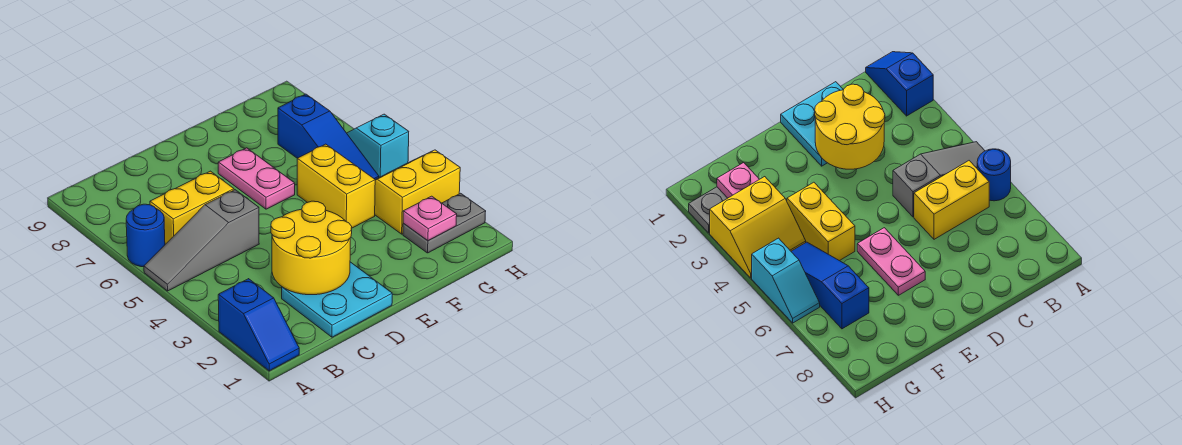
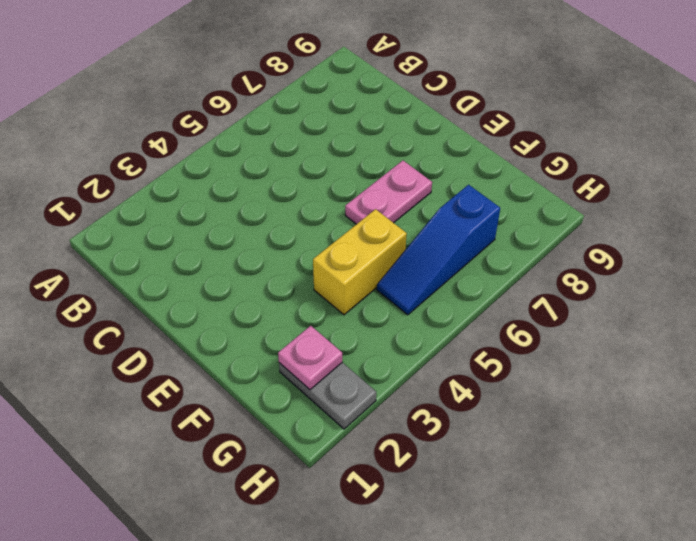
none -> blue 1x2 slope [218,279,299,371]
none -> grey 1x3 slope [144,190,259,291]
none -> blue 1x1 round brick [126,204,165,267]

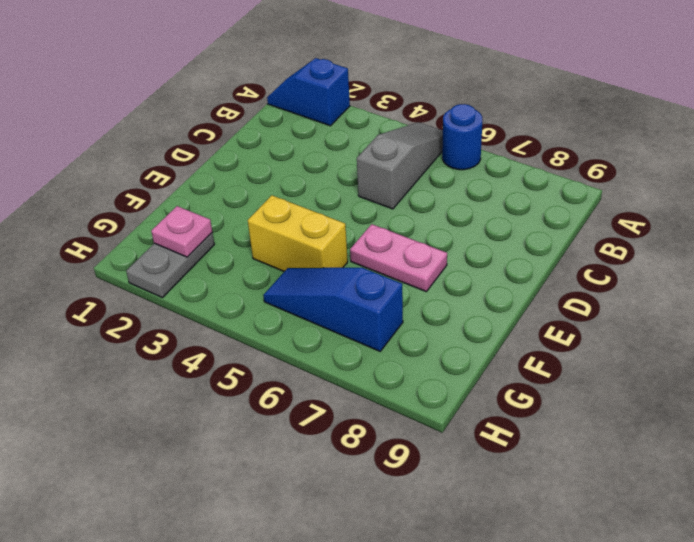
none -> yellow 1x2 brick [150,171,234,244]
none -> cyan 2x2 plate [282,262,392,337]
none -> yellow 2x2 slope [375,150,460,234]

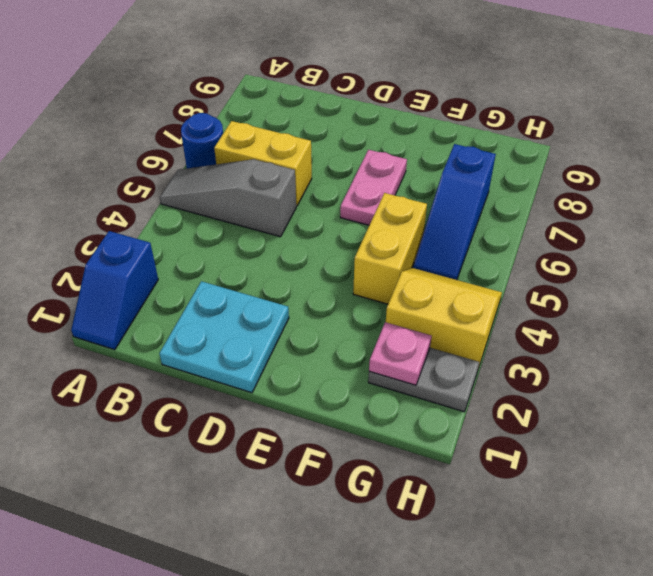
none -> cyan 1x2 slope [347,114,409,177]
none -> yellow 2x2 round brick [271,201,352,295]

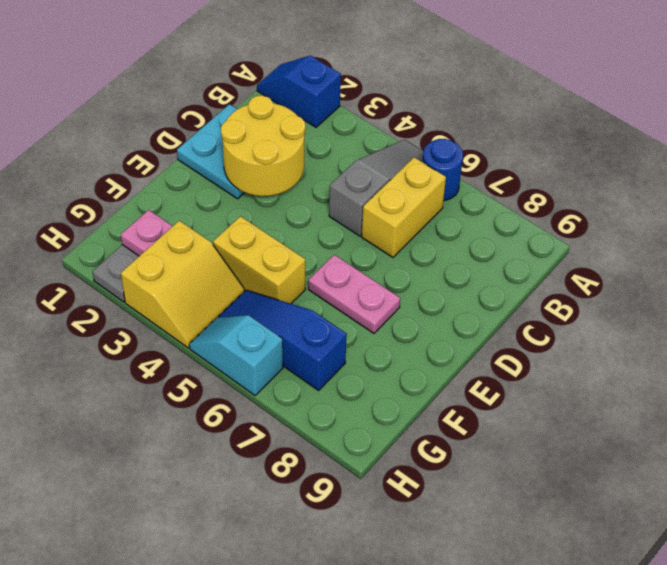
cyan 1x2 slope [189,315,283,395] -> cyan 1x2 slope turned to [347,114,409,177]

